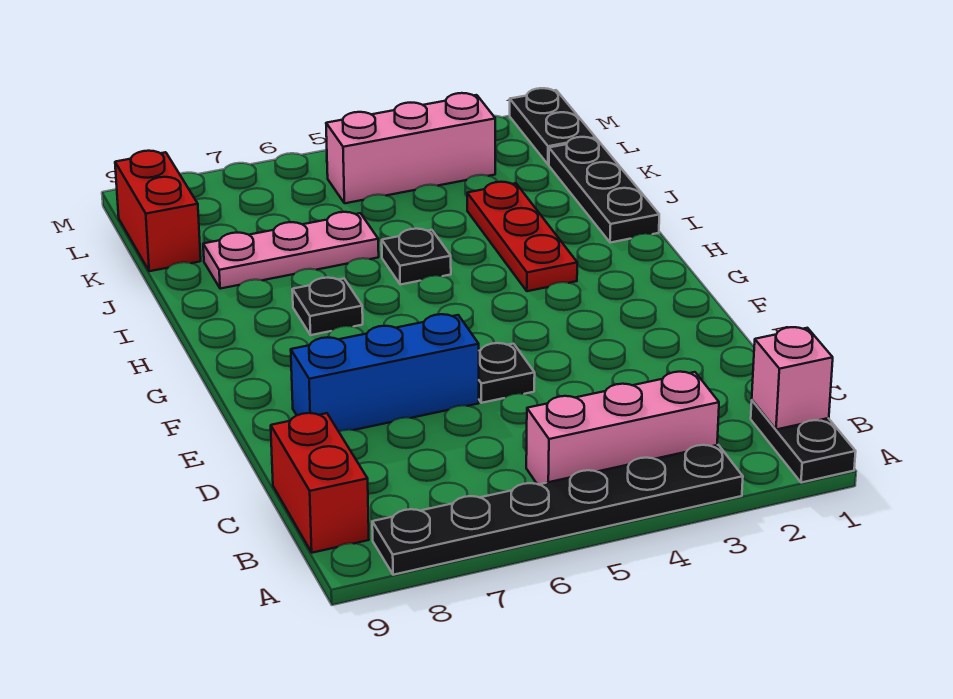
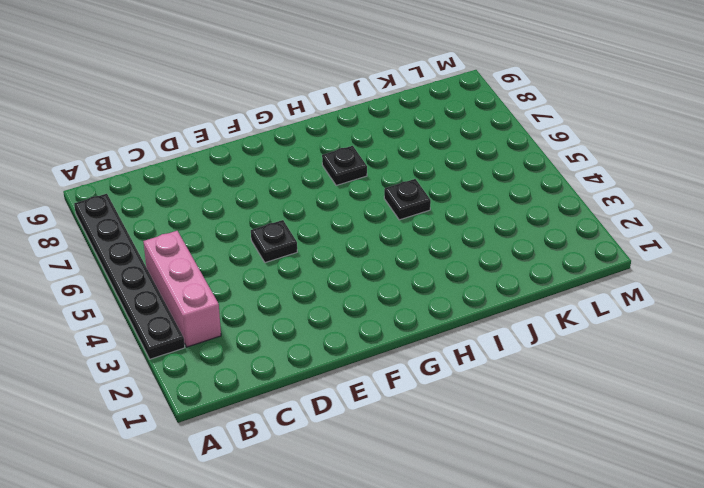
none -> black 1x2 plate [751,400,856,483]
none -> red 1x2 brick [271,413,369,553]
none -> blue 1x3 brick [291,314,479,431]

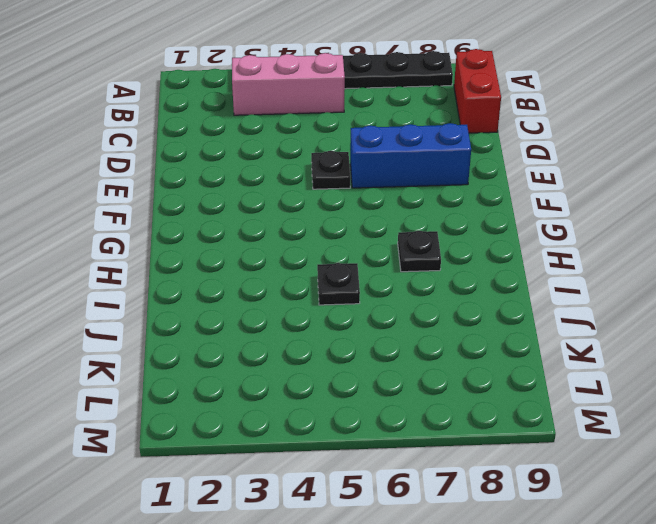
none -> black 1x2 plate [751,400,856,483]
none -> red 1x3 plate [467,182,577,291]
none -> black 1x3 plate [549,137,659,243]

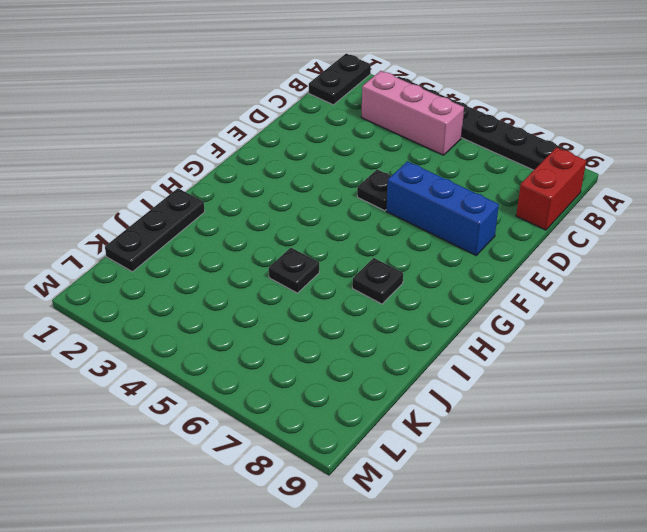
none -> red 1x3 plate [467,182,577,291]
none -> pink 1x3 plate [203,212,379,289]
none -> red 1x2 brick [115,151,201,271]

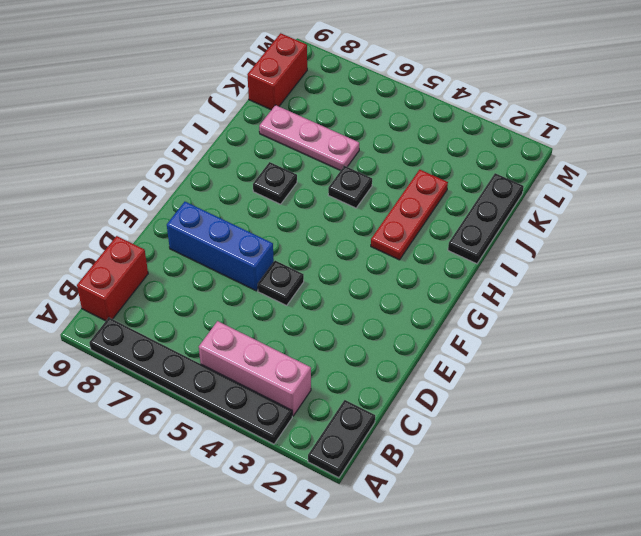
none -> black 1x2 plate [510,88,596,164]
none -> pink 1x3 brick [326,93,495,203]
none -> pink 1x1 brick [752,327,833,430]

